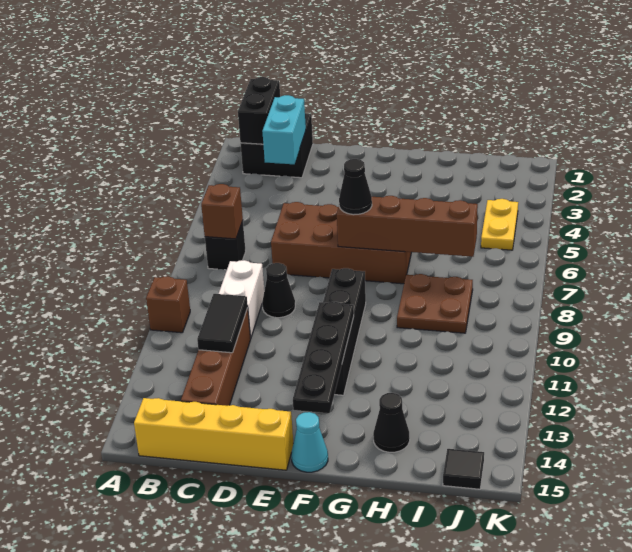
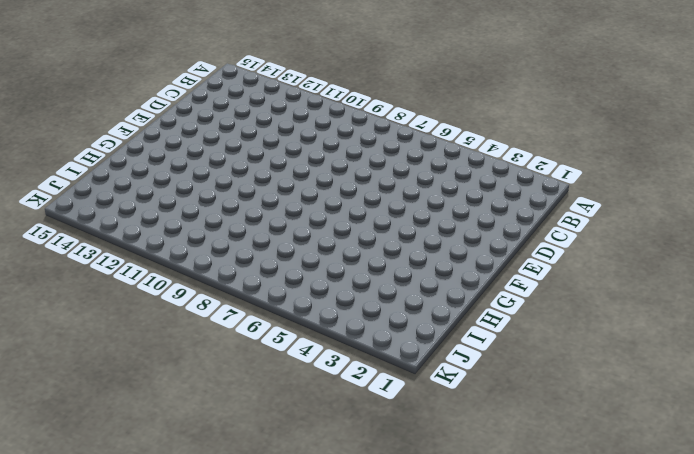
none -> brown 1x1 brick [146,276,190,333]
none -> black 2x2 brick [240,113,313,178]
none -> black 1x1 brick [205,221,246,270]

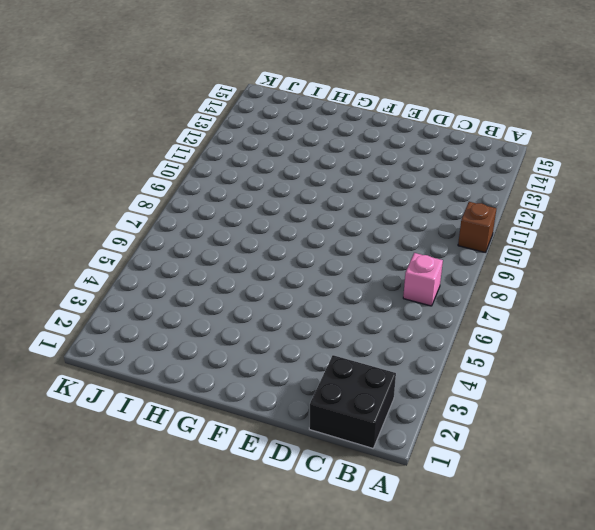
pink 1x1 brick [403,253,443,306] -> black 1x1 brick [205,221,246,270]
none -> yellow 1x4 brick [134,398,293,470]
none -> white 1x2 brick [219,260,264,339]
none -> brown 1x4 brick [181,308,251,406]

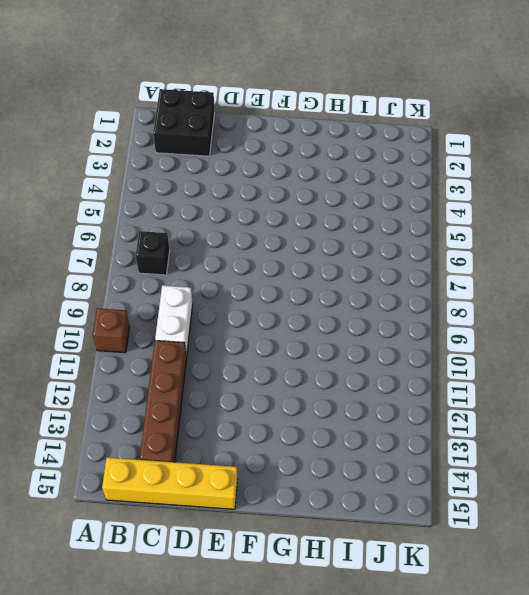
none -> brown 2x4 brick [271,202,412,284]
none -> black 1x1 cone [262,263,295,318]
none -> black 1x4 brick [323,268,366,395]

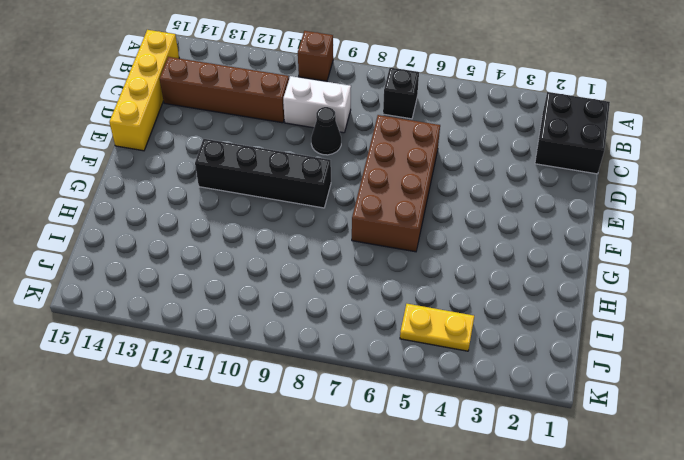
none -> cyan 1x1 cone [291,412,328,472]
none -> brown 2x2 plate [397,274,473,333]
none -> black 1x1 cone [373,393,410,452]

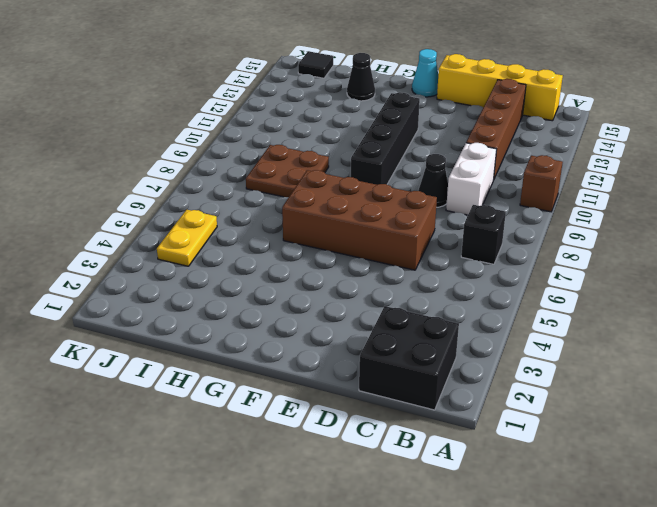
none -> black 1x2 brick [238,77,280,144]
none -> brown 1x1 brick [201,184,243,239]
none -> cyan 1x2 brick [262,95,306,164]

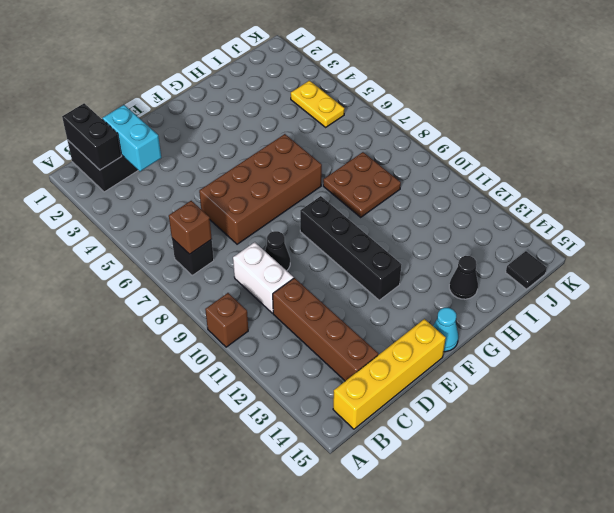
none -> black 1x2 tile [197,294,248,353]
none -> brown 1x4 brick [337,196,478,257]
none -> black 1x4 plate [293,302,354,413]

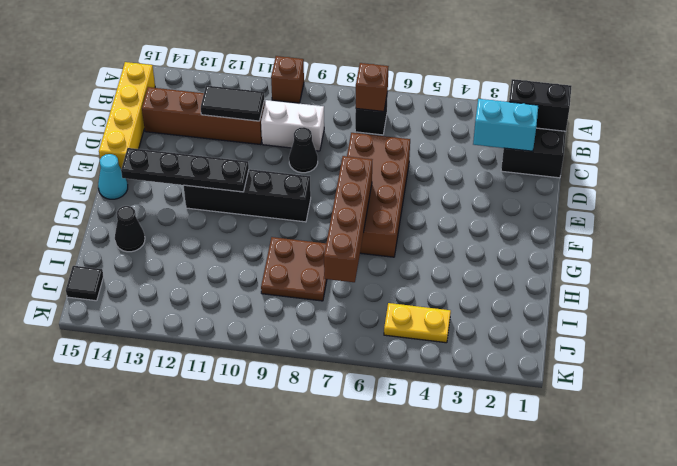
none -> black 1x1 cone [339,159,372,215]

